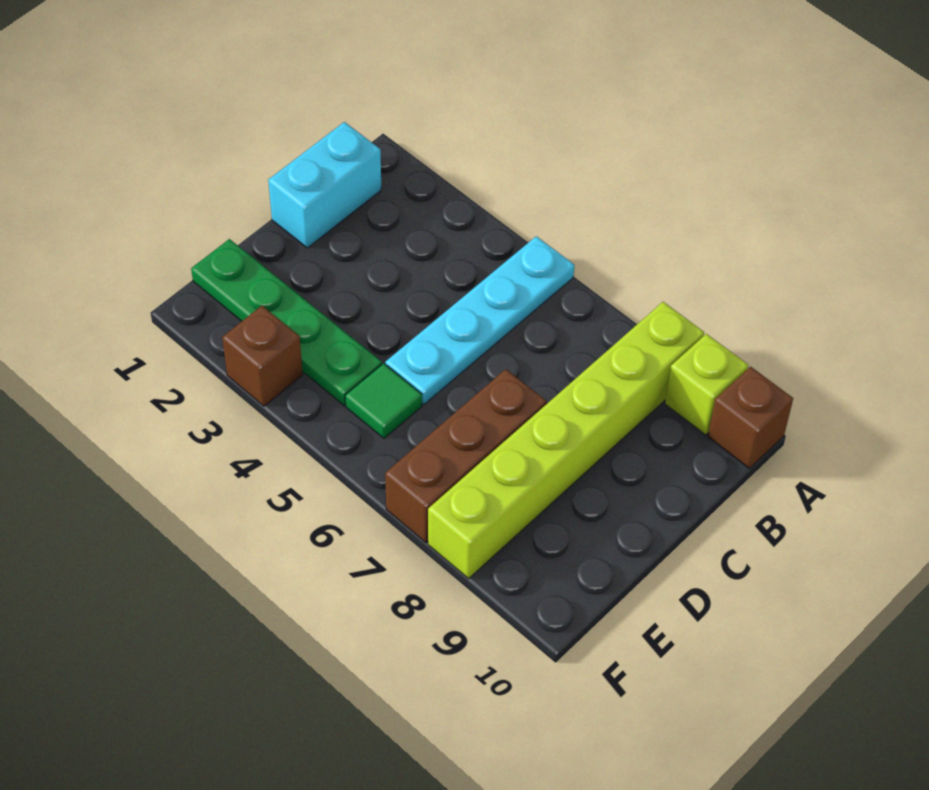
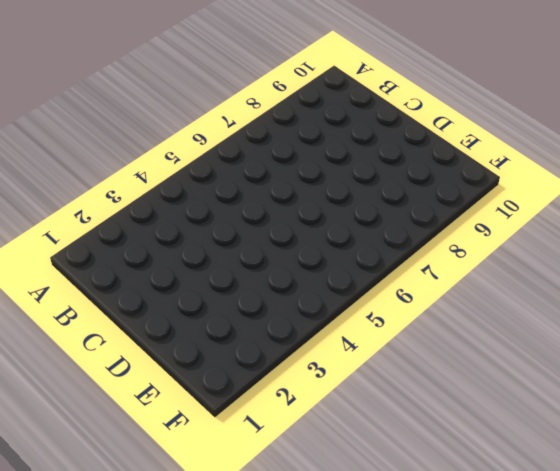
none -> cyan 1x4 plate [385,236,574,405]
none -> lime 1x6 brick [428,302,704,579]

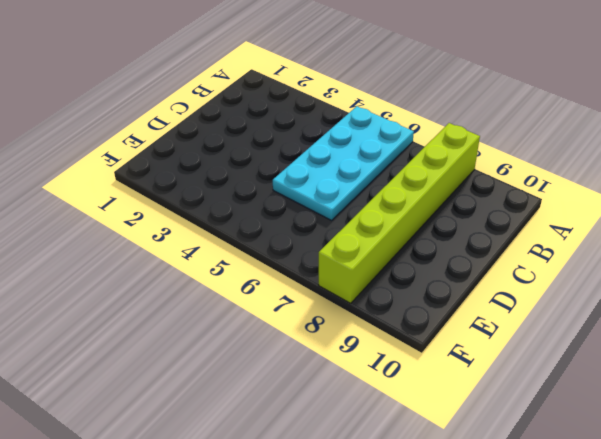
cyan 2x4 plate [273,106,414,220] -> cyan 1x4 plate [385,236,574,405]
none -> lime 1x1 brick [665,334,748,435]
none -> brown 1x1 brick [708,367,793,468]

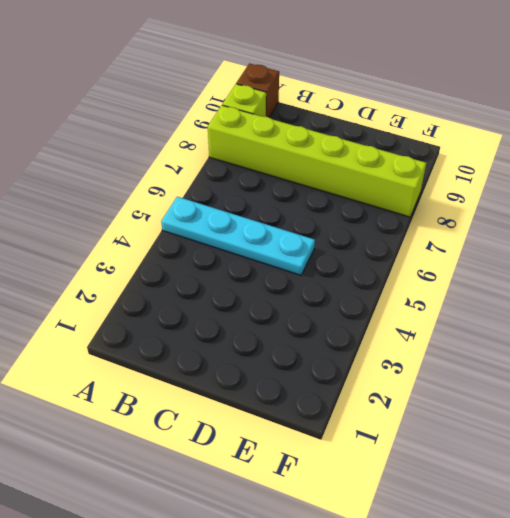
none -> cyan 1x2 brick [268,122,381,248]
none -> brown 1x3 brick [385,369,546,543]

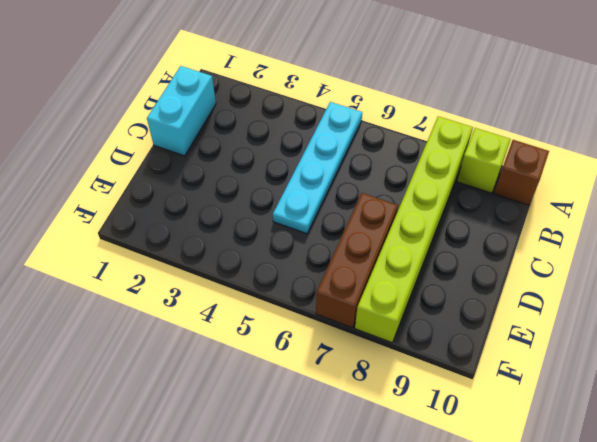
none -> green 1x4 plate [191,239,382,405]
none -> green 1x1 tile [345,363,422,438]

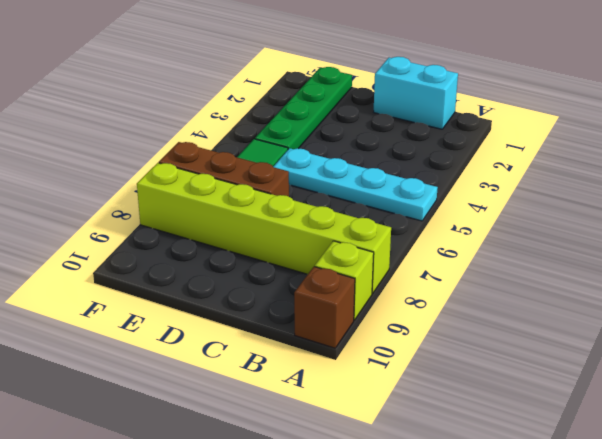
none -> brown 1x1 brick [222,306,303,406]

